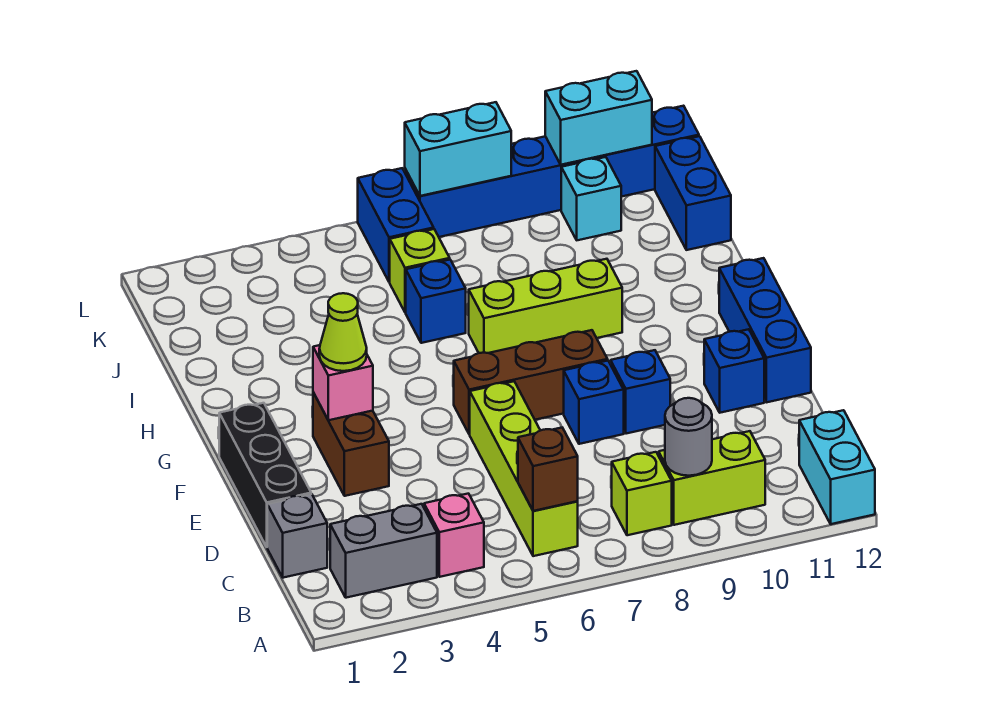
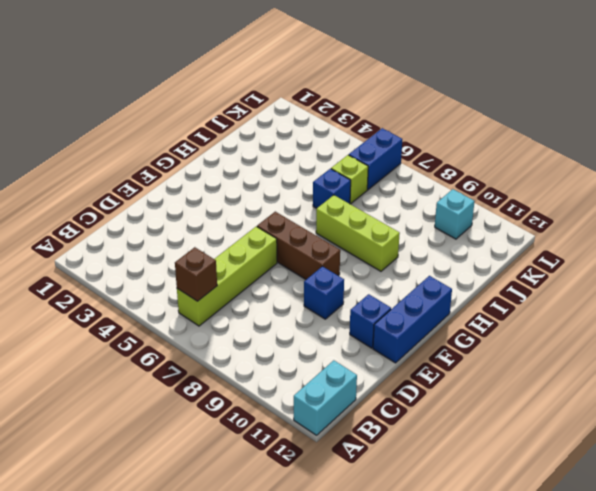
none -> grey 1x2 brick [330,504,437,598]
none -> pink 1x1 brick [424,494,484,577]
none -> lime 1x1 brick [612,452,672,535]

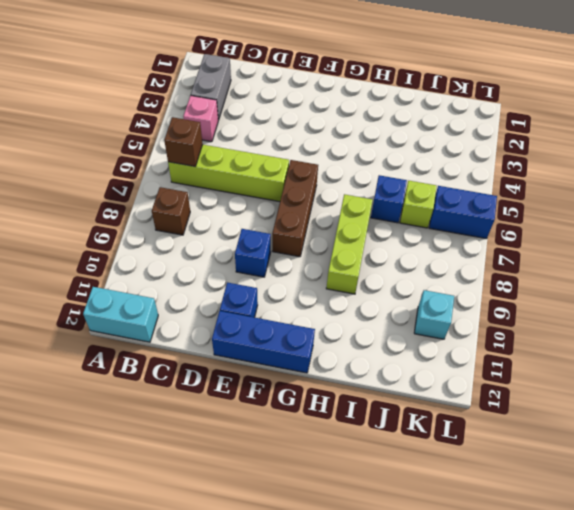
brown 1x1 brick [152,187,190,235] -> lime 1x1 brick [612,452,672,535]
none -> lime 1x2 brick [659,431,765,525]
none -> grey 1x1 brick [267,494,327,578]
none -> black 1x3 brick [219,403,311,547]

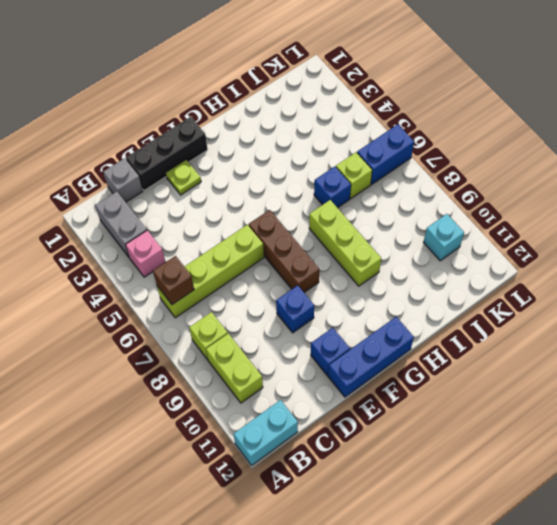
lime 1x1 plate [166,160,201,195] -> none
none -> brown 1x2 brick [313,392,389,496]
none -> blue 1x1 brick [564,361,624,444]
none -> blue 1x2 brick [655,136,731,250]

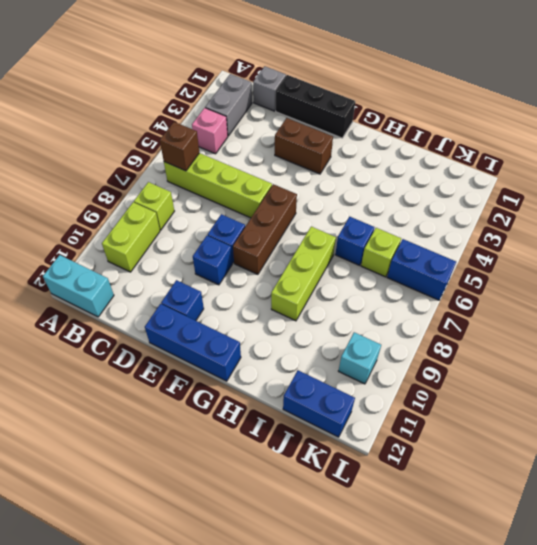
none -> blue 1x6 brick [405,106,699,237]
none -> grey 1x1 round brick [665,398,712,476]
none -> pink 1x1 brick [313,345,373,420]

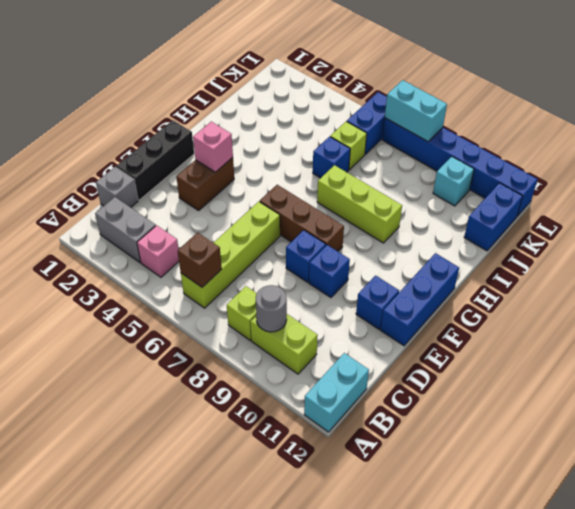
none -> cyan 1x2 brick [545,71,652,165]
none -> lime 1x1 cone [319,293,367,371]

